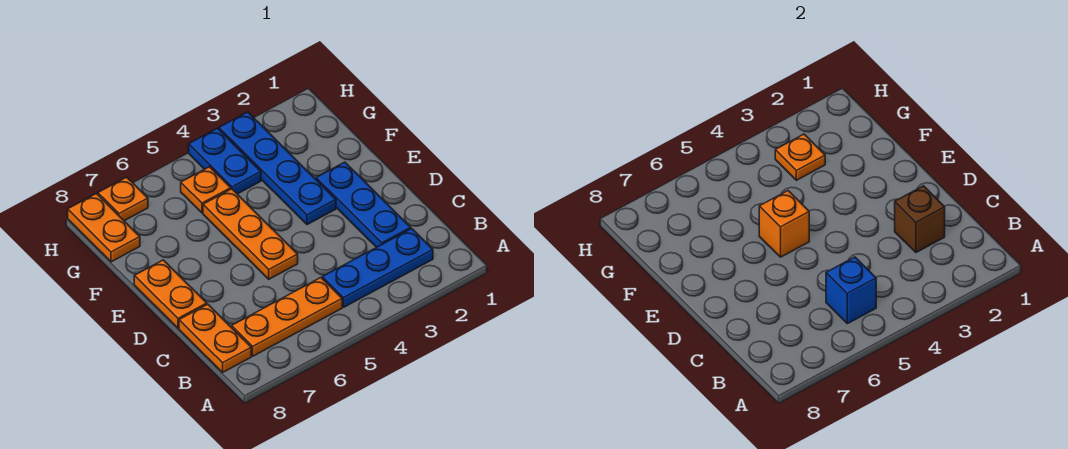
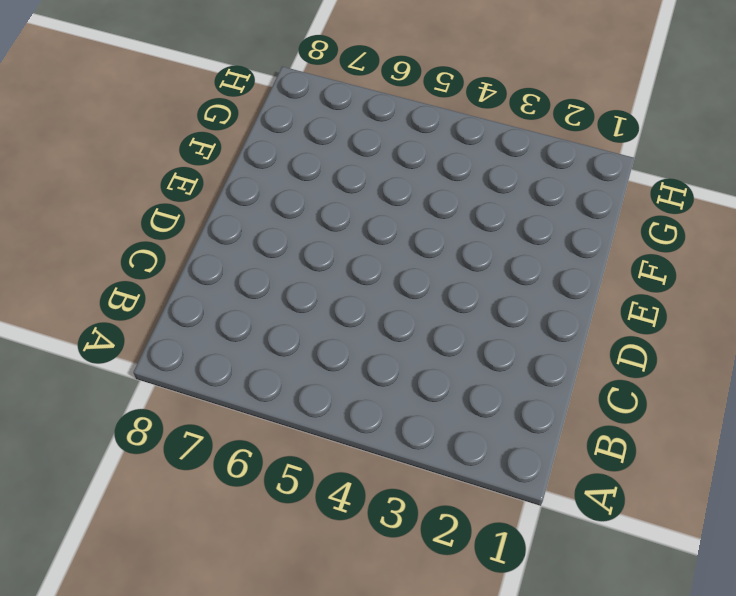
none -> blue 1x3 plate [322,229,433,307]
none -> orange 1x3 plate [232,278,342,356]
none -> orange 1x2 plate [179,304,251,372]

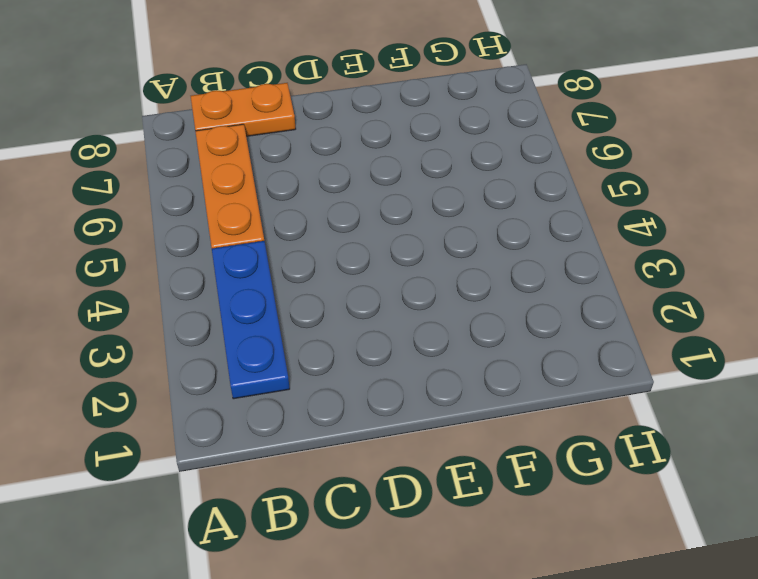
none -> blue 1x3 plate [316,162,411,247]
none -> orange 1x3 plate [203,189,298,279]
none -> orange 1x2 plate [134,260,207,328]

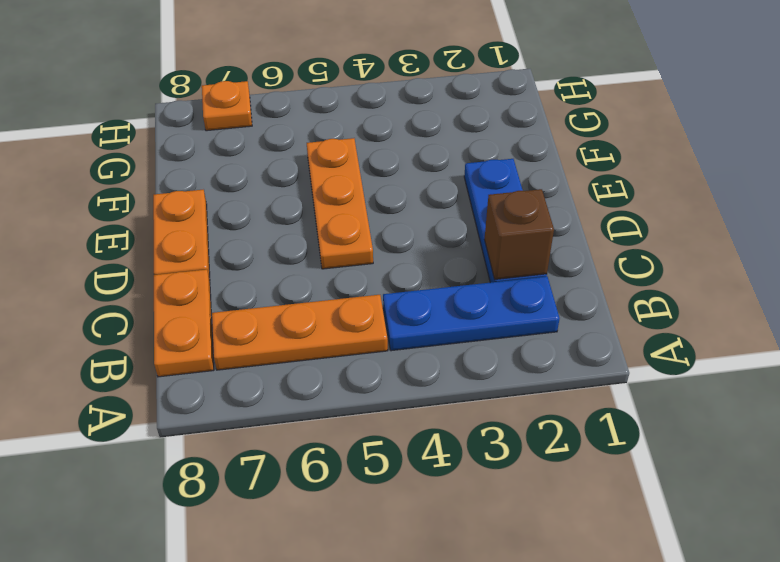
none -> blue 1x4 plate [219,112,336,225]
none -> blue 1x2 plate [189,128,261,194]
none -> orange 1x1 plate [181,167,231,213]

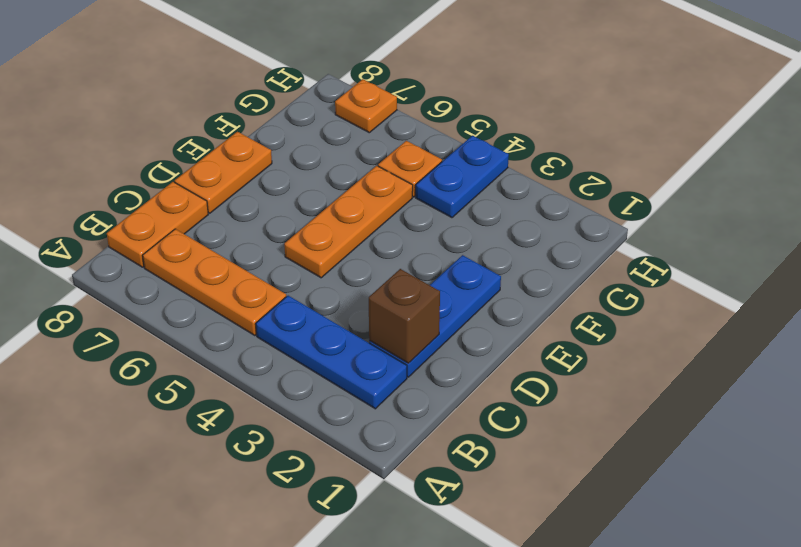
none -> blue 1x4 plate [219,112,336,225]
none -> orange 1x2 plate [68,194,140,262]
none -> blue 1x1 brick [826,257,876,324]

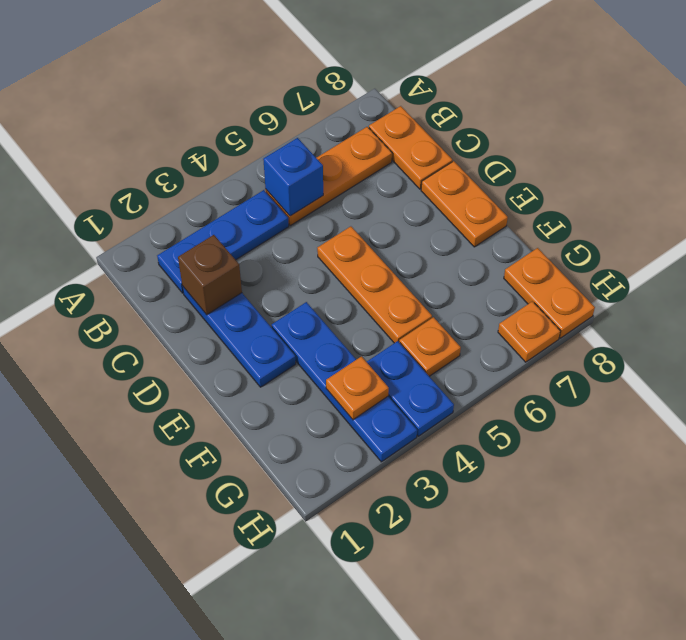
none -> orange 1x1 brick [759,191,809,257]

